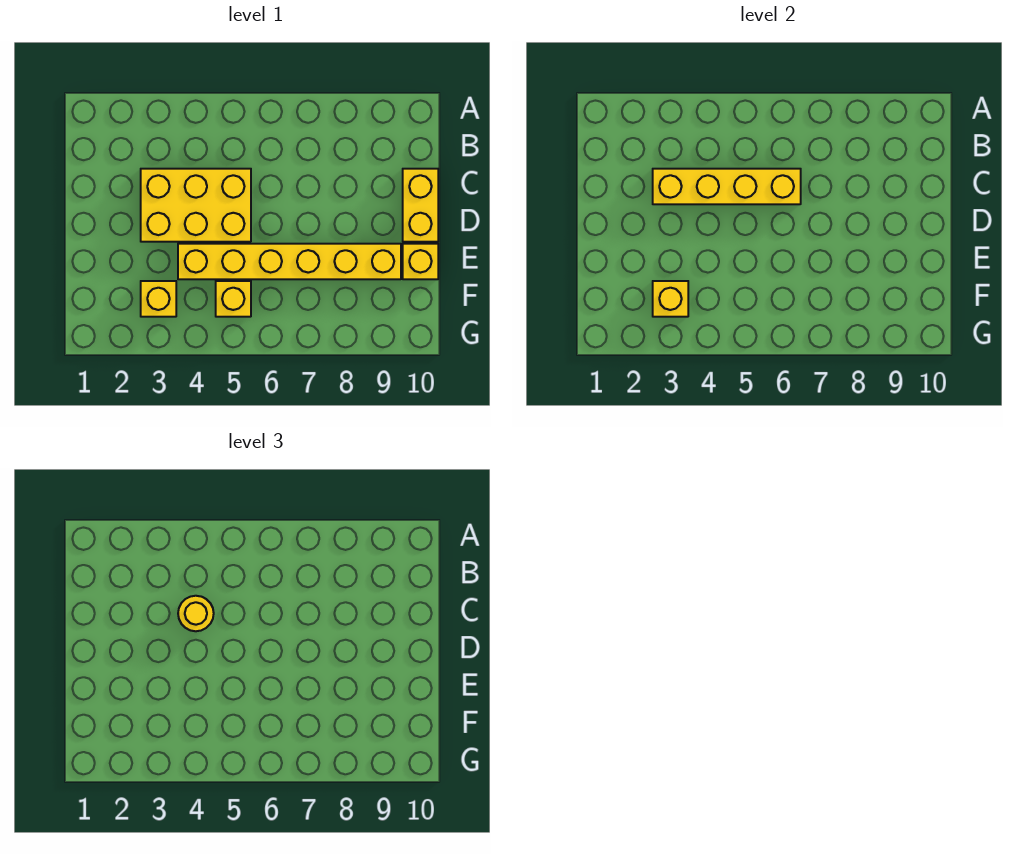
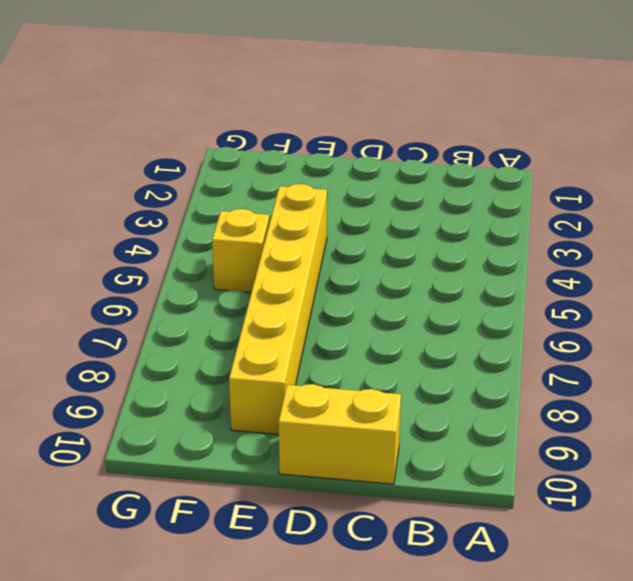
none -> yellow 2x3 brick [141,169,251,242]
none -> yellow 1x1 brick [403,244,438,279]

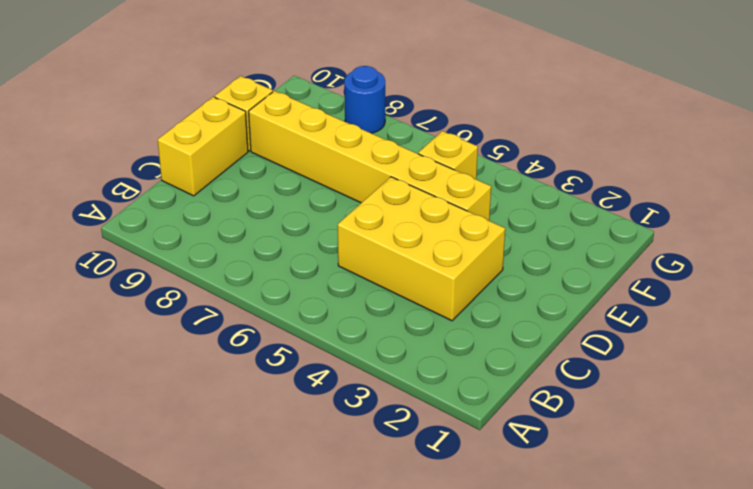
blue 1x1 round brick [344,66,385,133] -> none
none -> yellow 1x1 brick [141,281,176,317]
none -> yellow 1x4 brick [653,169,801,204]

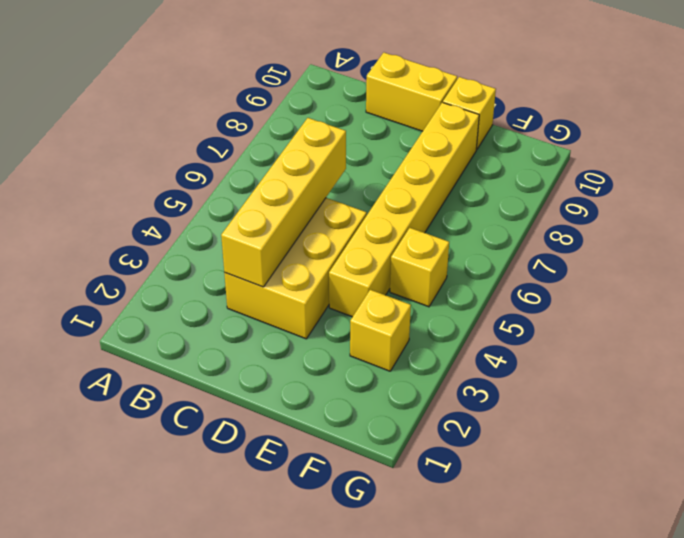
none -> yellow 1x1 brick [653,281,688,317]
none -> yellow 1x1 round brick [178,596,214,631]

